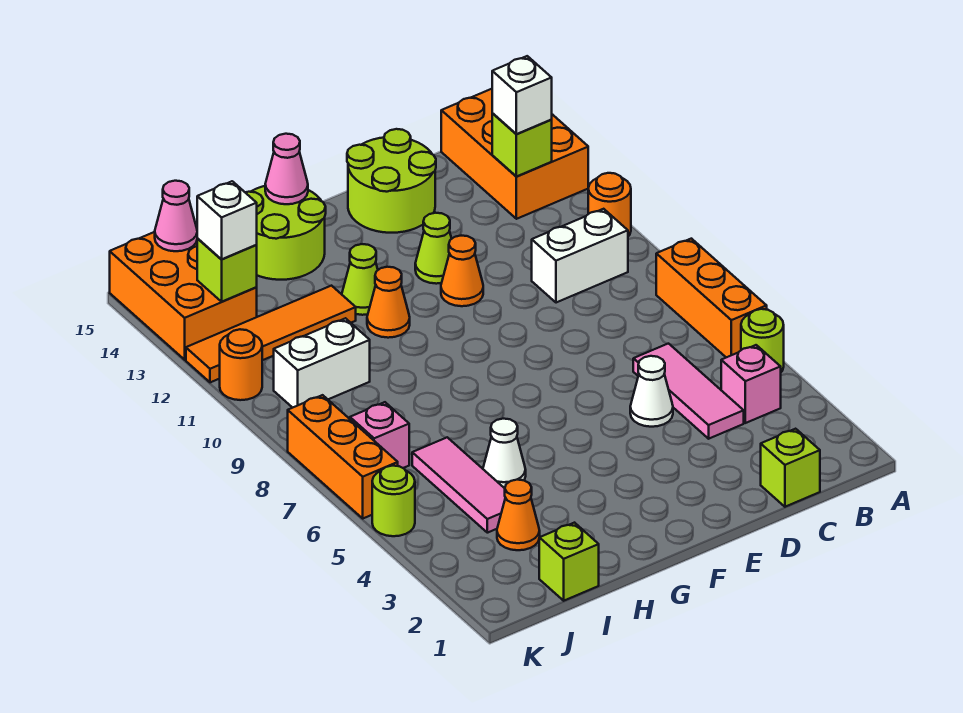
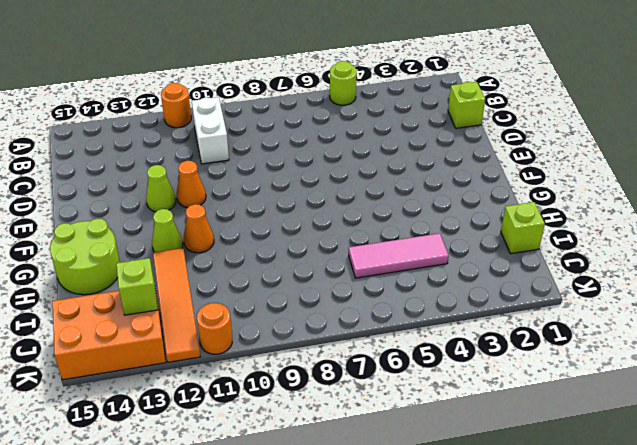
none -> orange 1x3 brick [656,239,767,357]
none -> orange 2x3 brick [441,89,588,219]
none -> pink 1x1 brick [721,345,781,423]
none -> pink 1x3 tile [633,344,744,439]

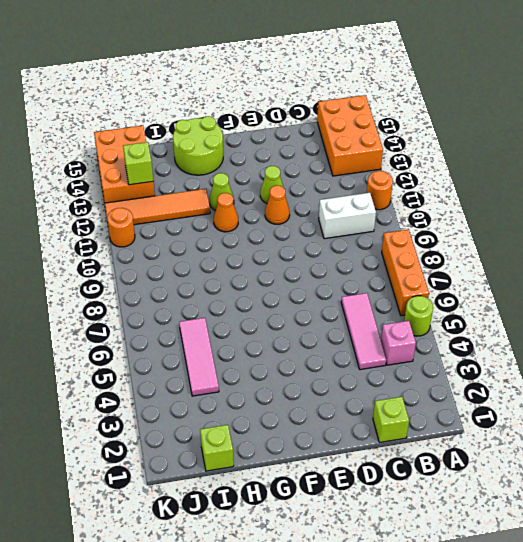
none -> white 1x1 cone [630,356,673,427]
none -> lime 2x2 round brick [347,129,436,233]
none -> white 1x1 cone [483,419,526,488]
none -> orange 1x1 cone [497,480,540,550]

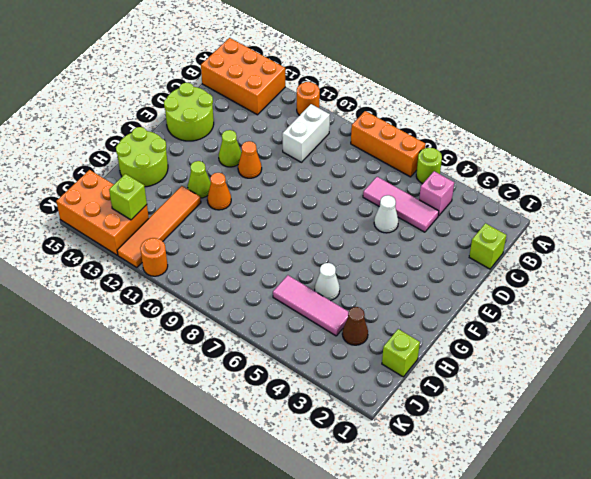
brown 1x1 cone [342,307,368,345] -> orange 1x1 cone [497,480,540,550]
none -> white 1x2 brick [274,318,370,408]
none -> pink 1x1 brick [350,402,409,468]
none -> lime 1x1 round brick [372,466,415,536]
none -> orange 1x3 brick [288,395,398,518]

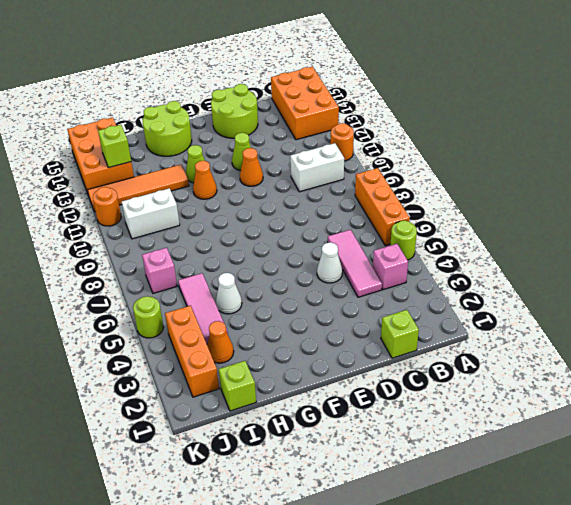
orange 1x3 brick [165,306,219,397] -> orange 1x3 brick moved to [288,395,398,518]
none -> lime 1x1 brick [492,113,552,177]
none -> pink 1x1 cone [265,134,308,204]
none -> pink 1x1 cone [155,181,197,251]
none -> white 1x1 brick [492,56,552,134]

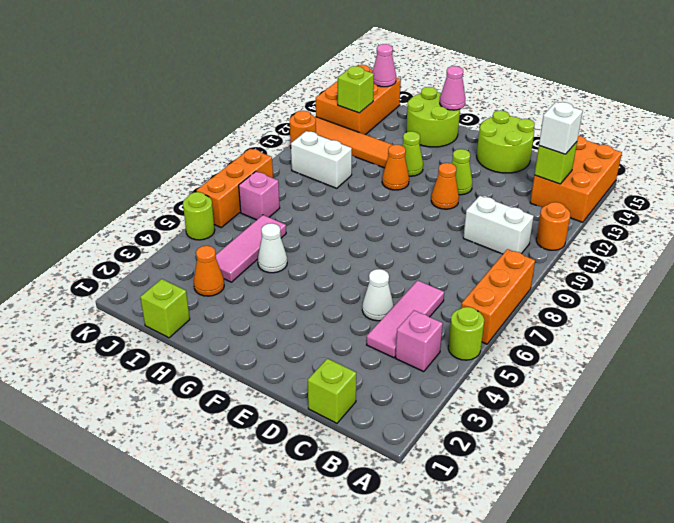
none -> white 1x1 brick [197,181,257,259]

